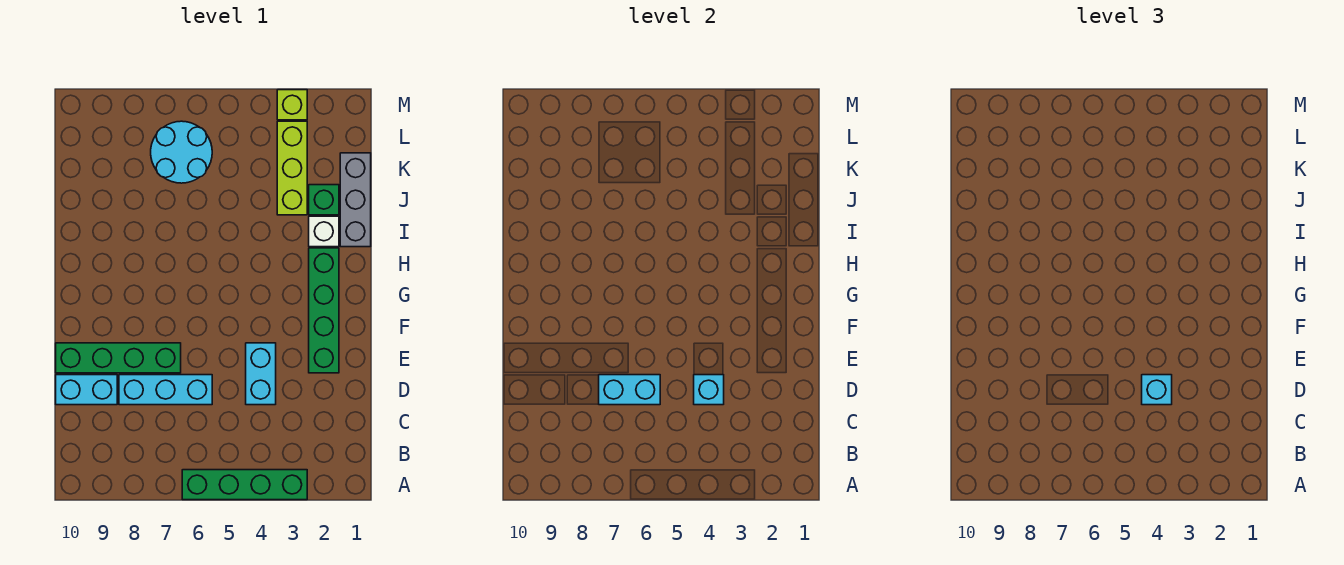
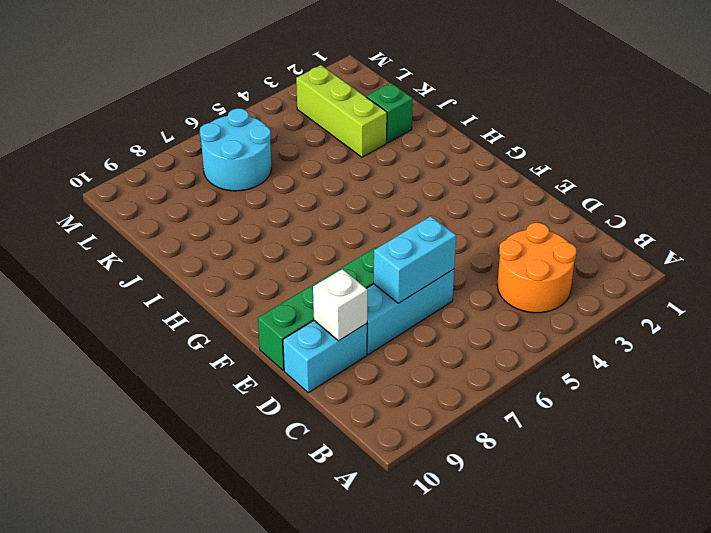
orange 2x2 round brick [497,223,576,313] -> none
white 1x1 brick [313,269,367,341] -> white 1x1 brick moved to [309,216,339,247]
none -> green 1x4 brick [182,470,307,500]
none -> cyan 1x2 brick [246,343,276,405]
none -> green 1x4 brick [309,248,339,373]

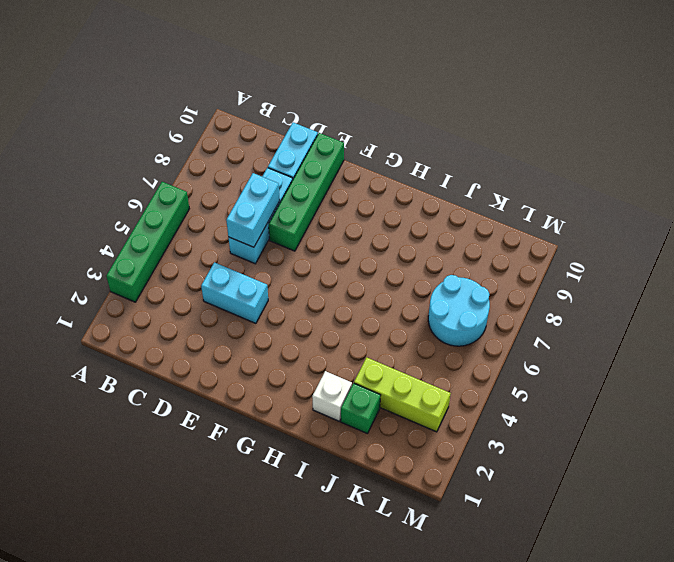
none -> green 1x4 brick [309,248,339,373]
none -> grey 1x3 brick [340,153,371,247]
none -> lime 1x1 brick [277,90,307,120]

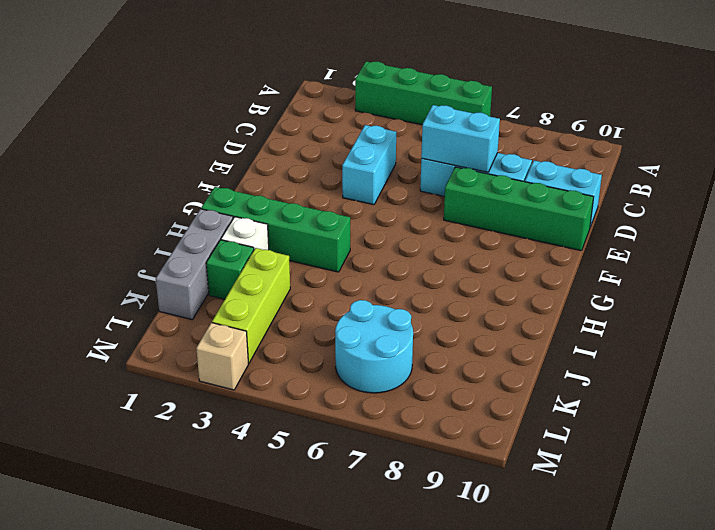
green 1x4 brick [201,187,350,272] -> green 1x4 brick turned to [309,248,339,373]
tan 1x1 brick [196,323,249,390] -> lime 1x1 brick [277,90,307,120]
none -> cyan 1x1 brick [694,375,724,405]
none -> cyan 1x1 brick [1142,375,1172,405]

